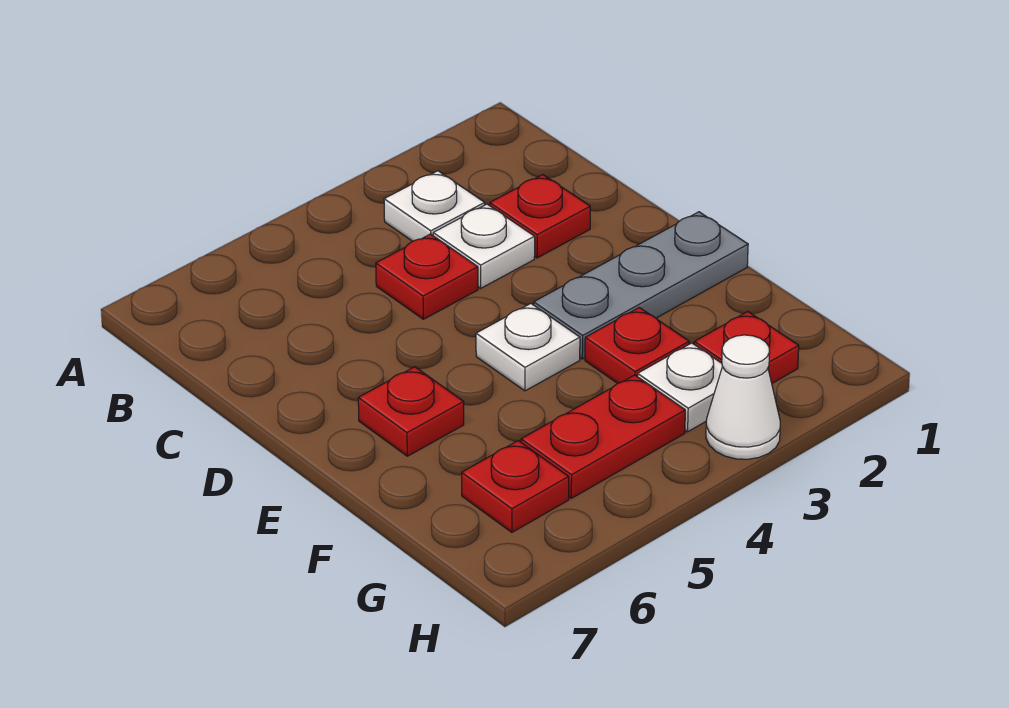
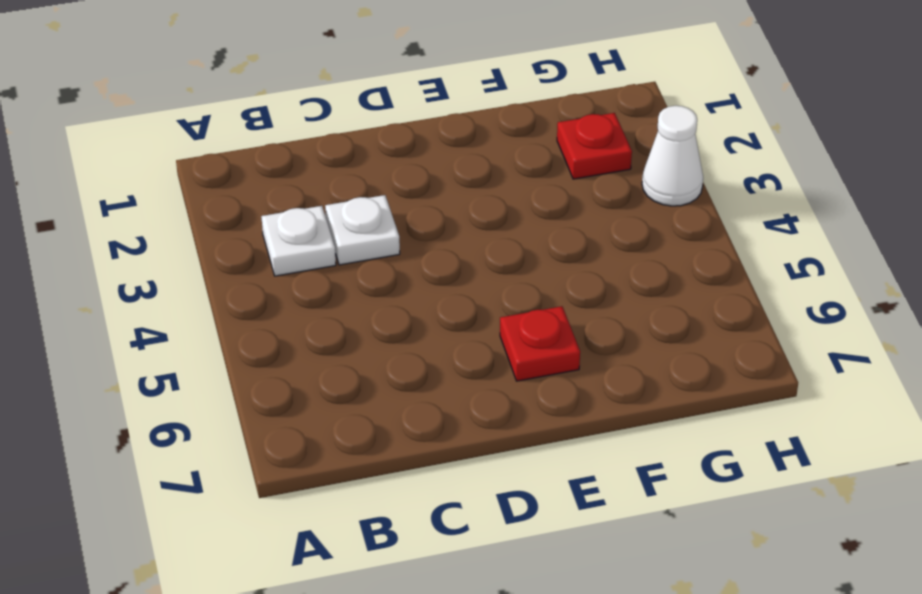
none -> red 1x1 plate [490,175,590,258]
none -> red 1x1 plate [376,234,478,319]
none -> grey 1x3 plate [534,212,748,359]

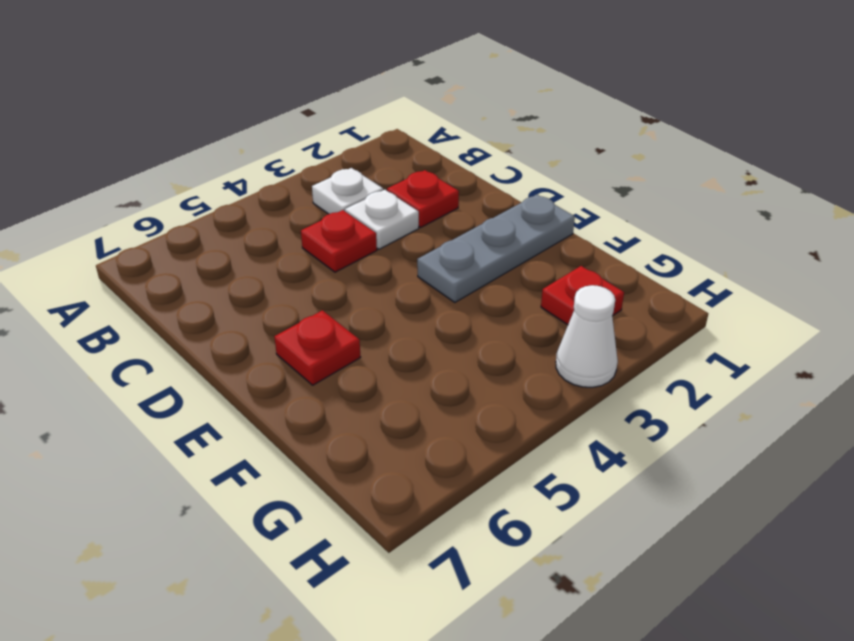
none -> white 1x1 plate [476,304,580,391]
none -> red 1x1 plate [585,307,689,383]
none -> white 1x1 plate [637,343,722,432]

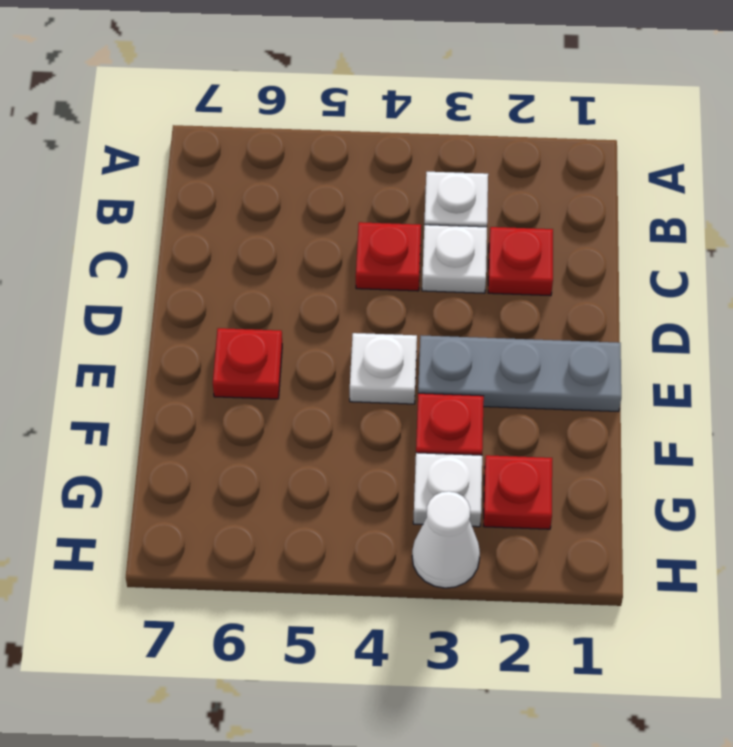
none -> red 1x2 plate [521,375,685,498]
none -> red 1x1 plate [462,441,569,532]

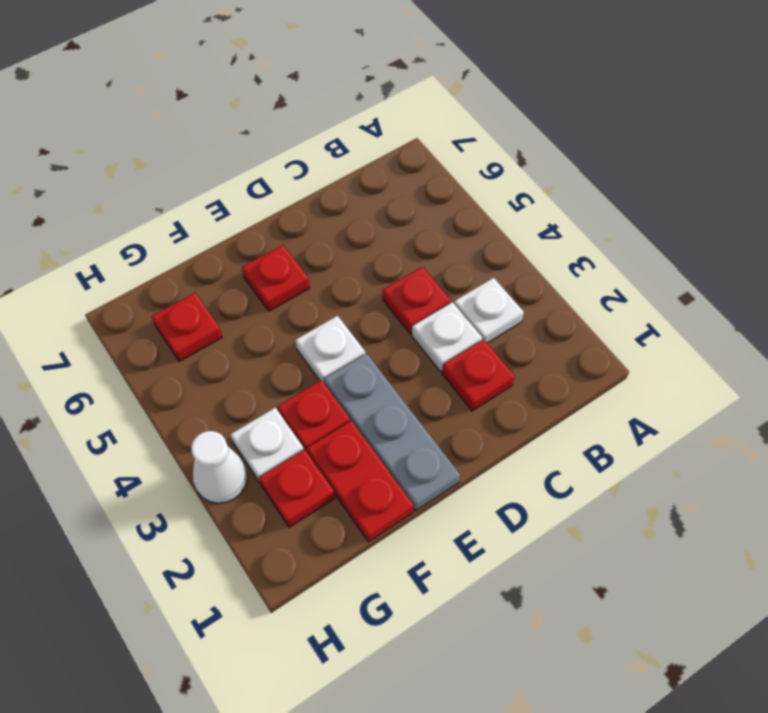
red 1x2 plate [307,421,414,542] -> red 1x2 plate moved to [521,375,685,498]

